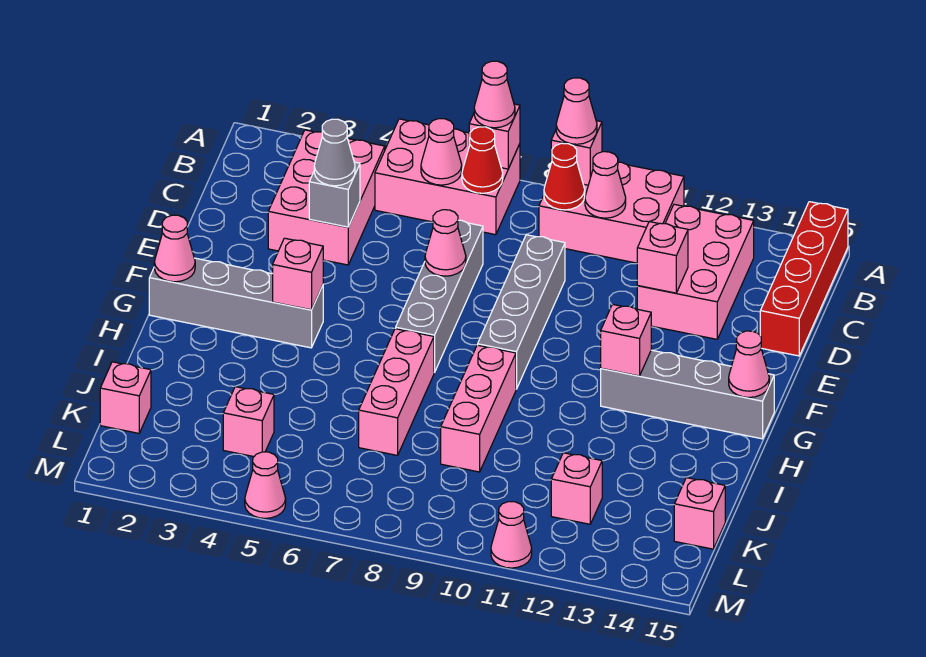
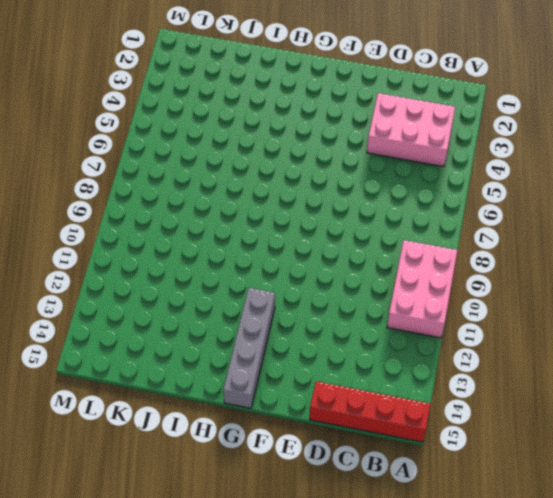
none -> pink 2x3 brick [375,119,520,235]
none -> pink 2x3 brick [637,204,754,339]
none -> grey 1x4 brick [396,220,483,373]
none -> grey 1x4 brick [478,235,565,389]

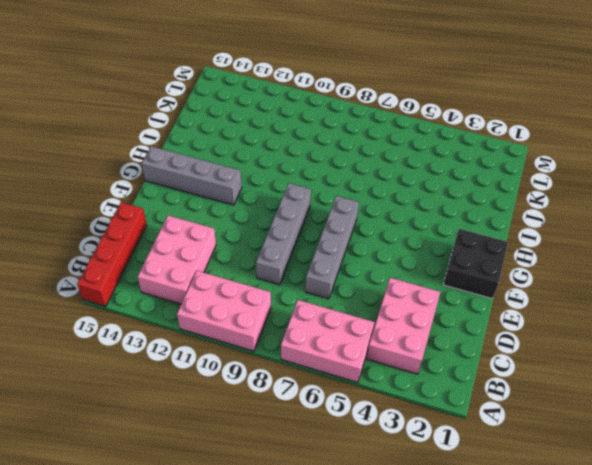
black 2x2 brick [443,229,508,299] -> grey 1x4 brick [149,258,323,348]
none -> pink 1x3 brick [359,329,434,455]
none -> pink 1x3 brick [441,345,516,472]
none -> pink 1x1 brick [100,362,151,433]
none -> pink 1x1 brick [223,387,274,457]

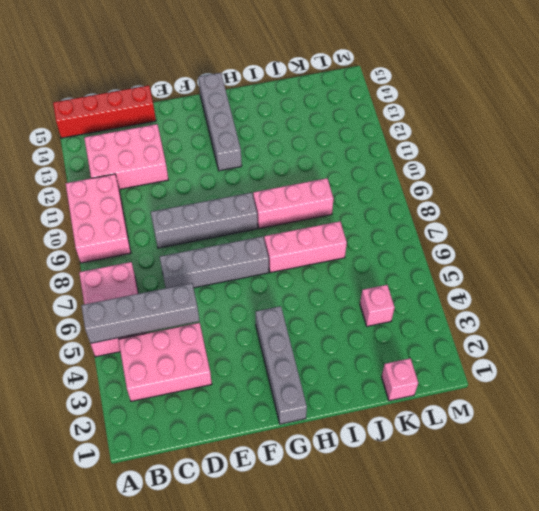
grey 1x4 brick [81,283,199,343] -> none
none -> pink 1x1 brick [551,453,602,524]
none -> pink 1x1 brick [674,478,725,549]
none -> pink 1x1 cone [245,452,286,518]
none -> pink 1x1 cone [491,502,532,568]

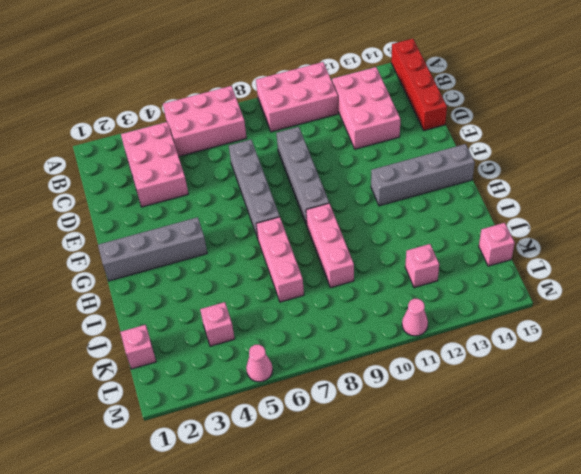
none -> pink 1x1 brick [469,104,520,169]
none -> pink 1x1 brick [551,121,602,185]
none -> pink 1x1 cone [421,119,462,185]
none -> red 1x1 cone [462,127,503,193]

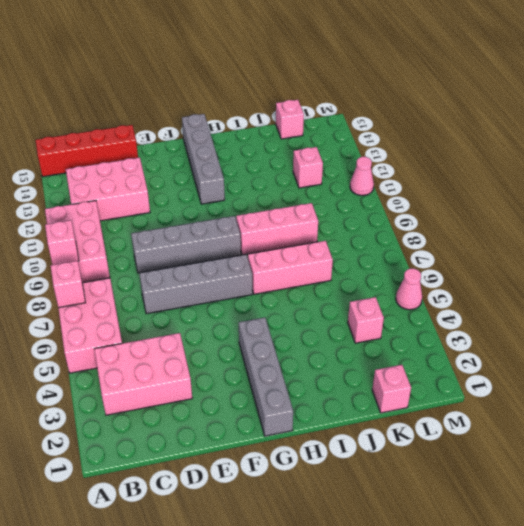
none -> pink 1x1 cone [421,119,462,185]
none -> red 1x1 cone [462,127,503,193]
none -> red 1x1 cone [544,143,585,210]
none -> pink 1x1 cone [585,152,626,218]

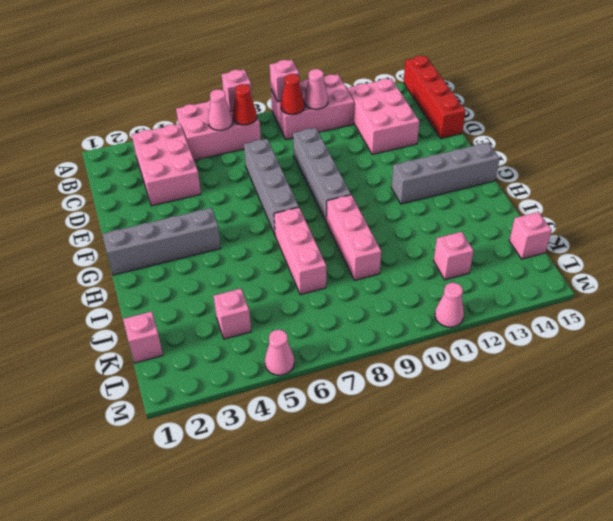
none -> grey 1x1 brick [309,162,360,227]
none -> pink 1x1 brick [637,222,688,293]
none -> pink 1x1 cone [425,210,466,276]
none -> pink 1x1 cone [154,215,195,282]

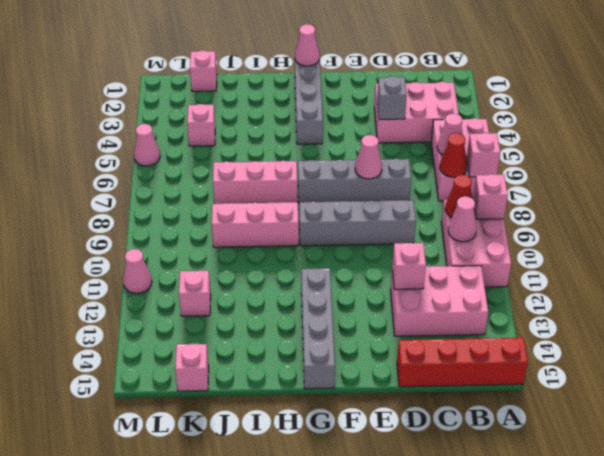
none -> pink 1x1 brick [273,238,323,310]
none -> pink 1x1 brick [601,304,651,376]
none -> pink 1x1 cone [729,331,769,398]
none -> pink 1x1 cone [474,61,515,128]

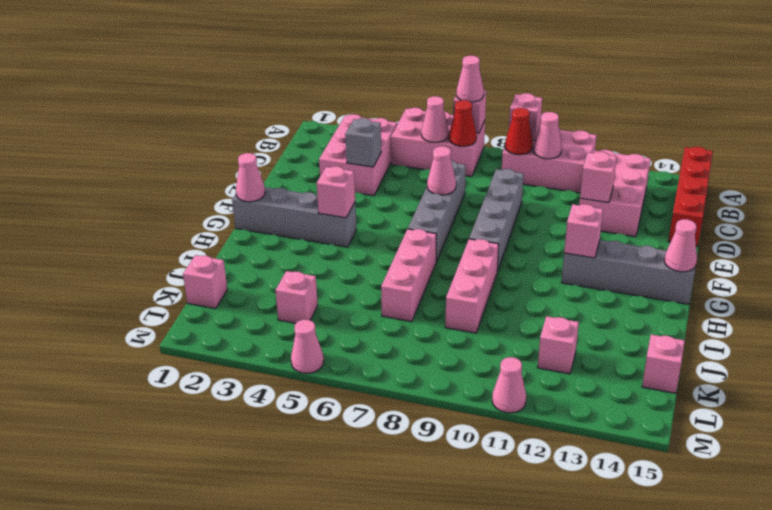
none -> pink 1x1 cone [556,78,597,144]
none -> grey 1x1 cone [314,119,355,186]

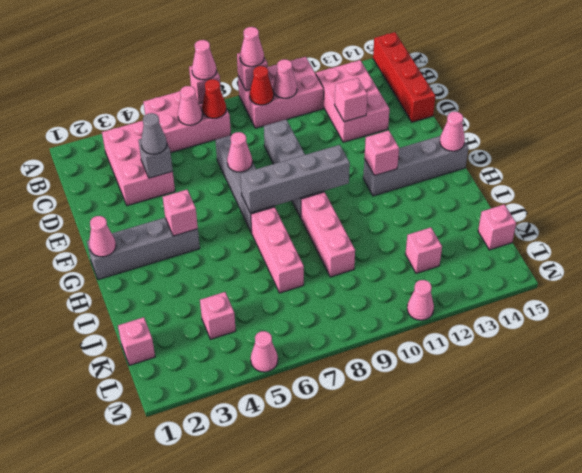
grey 1x4 brick [240,145,350,213] -> none

